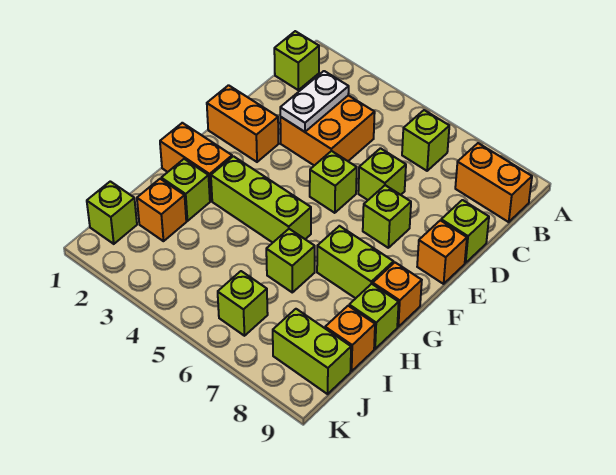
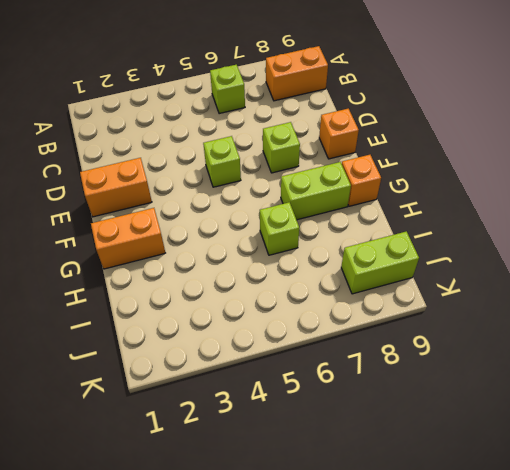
none -> lime 1x1 brick [274,31,319,90]
none -> orange 2x2 brick [280,95,375,165]
none -> lime 1x1 brick [358,148,406,200]

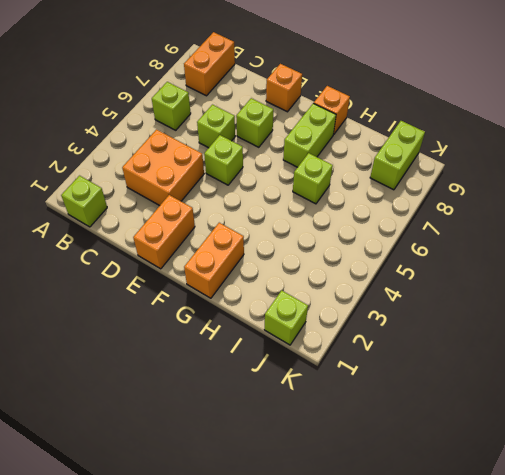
none -> lime 1x1 brick [441,200,489,263]
none -> lime 1x3 brick [211,156,311,243]
none -> lime 1x1 brick [161,159,210,221]

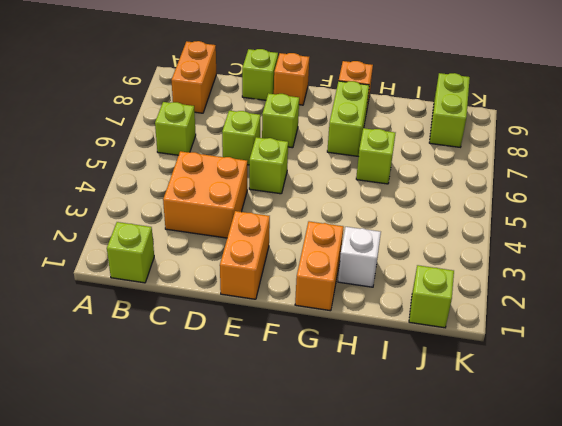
white 1x1 brick [338,227,381,287] -> lime 1x1 brick [161,159,210,221]
none -> lime 1x3 brick [211,156,311,243]
none -> lime 1x1 brick [349,284,399,349]
none -> orange 1x1 brick [137,179,186,241]

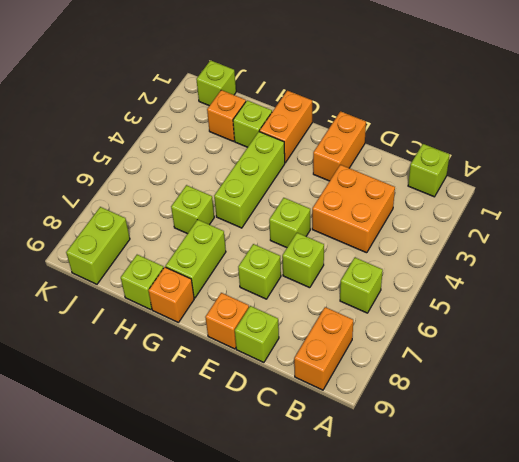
none -> orange 1x1 brick [325,306,375,371]
none -> lime 1x1 brick [218,271,268,336]
none -> white 1x2 plate [280,71,349,132]

